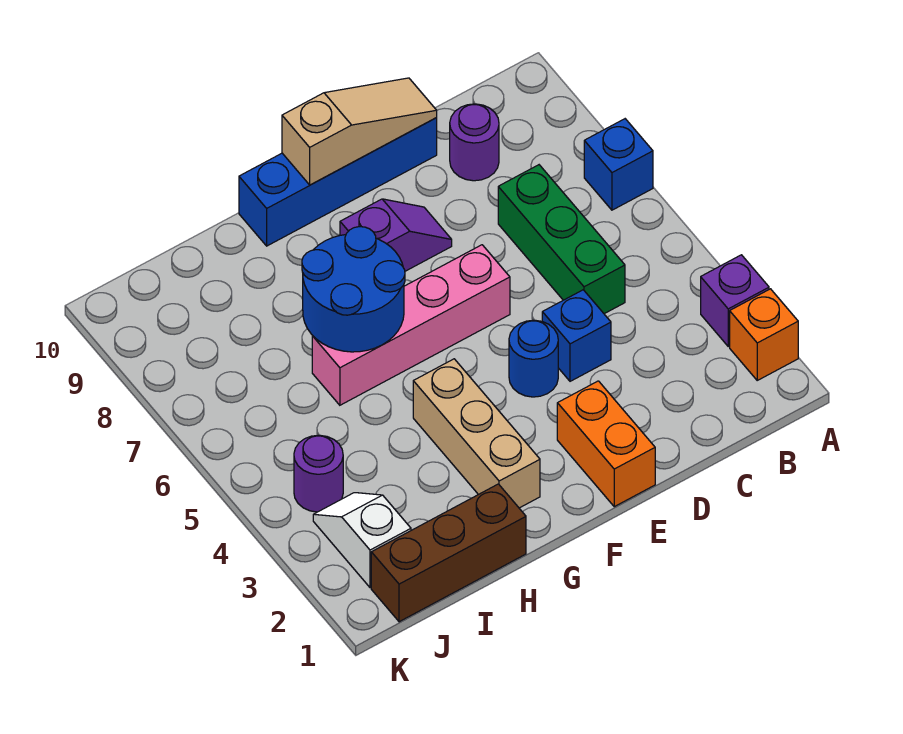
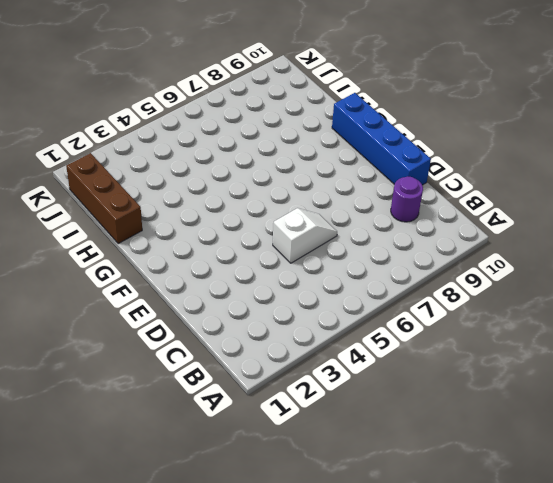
white 1x2 slope [273,208,337,263] -> white 1x2 slope moved to [313,493,411,588]
none -> orange 1x1 brick [730,289,798,380]
none -> purple 1x1 brick [701,255,769,346]
none -> blue 1x1 brick [584,119,653,210]

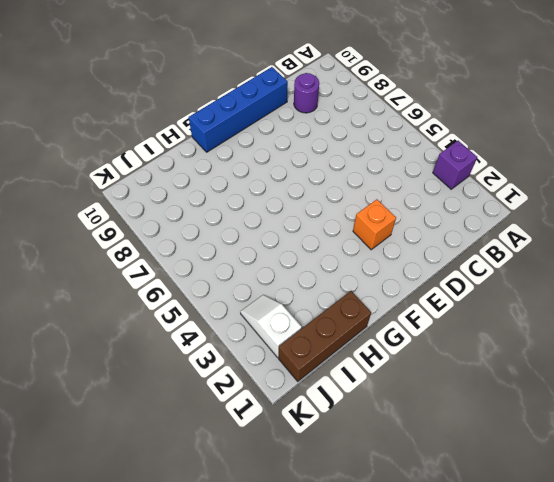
orange 1x1 brick [353,199,396,250] -> orange 1x1 brick moved to [730,289,798,380]
none -> blue 1x1 brick [584,119,653,210]
none -> green 1x3 brick [498,165,625,314]
none -> blue 1x1 brick [542,290,611,381]

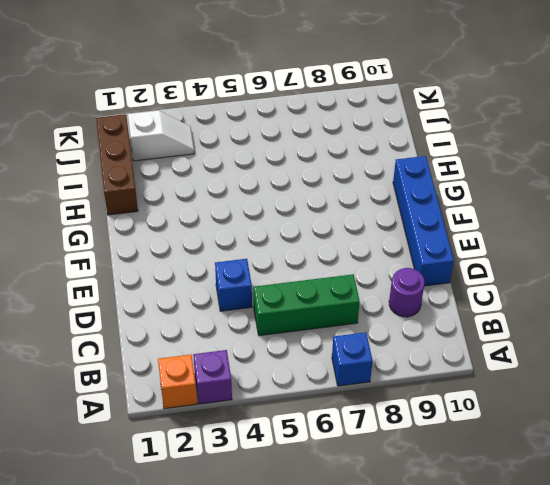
none -> orange 1x2 brick [557,381,655,507]
none -> blue 1x1 round brick [509,320,558,397]
none -> pink 1x4 brick [312,245,510,405]

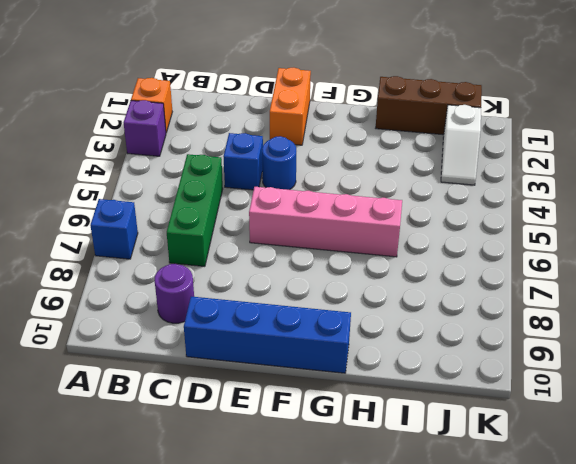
none -> purple 1x2 slope [340,199,452,271]
none -> tan 1x3 brick [413,359,540,508]
none -> purple 1x1 round brick [294,435,343,512]

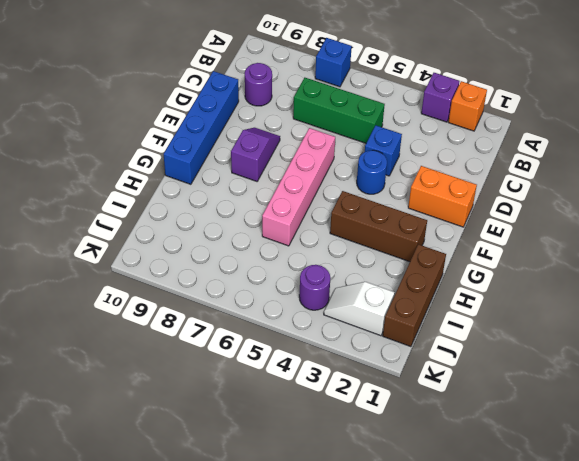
brown 1x3 brick [330,191,427,262] -> tan 1x3 brick [413,359,540,508]
none -> tan 1x3 slope [282,78,437,185]
none -> blue 2x2 round brick [302,227,405,352]

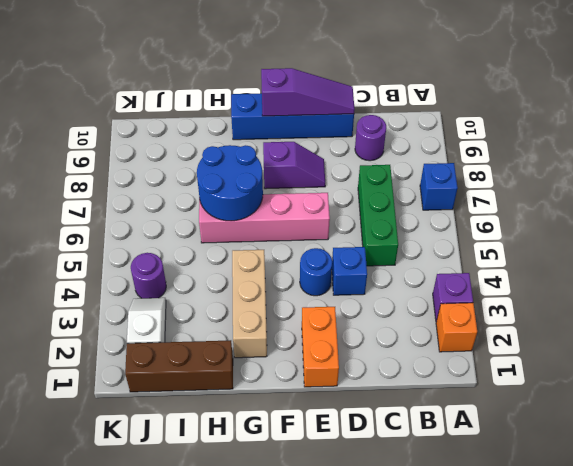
purple 1x3 slope [261,68,355,116] -> tan 1x3 slope [282,78,437,185]

